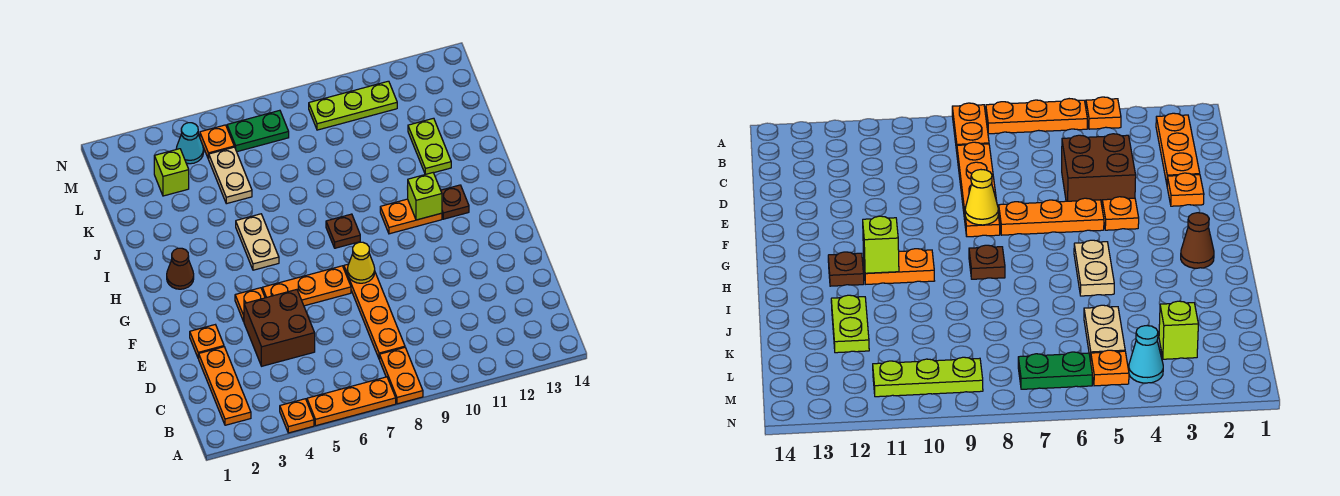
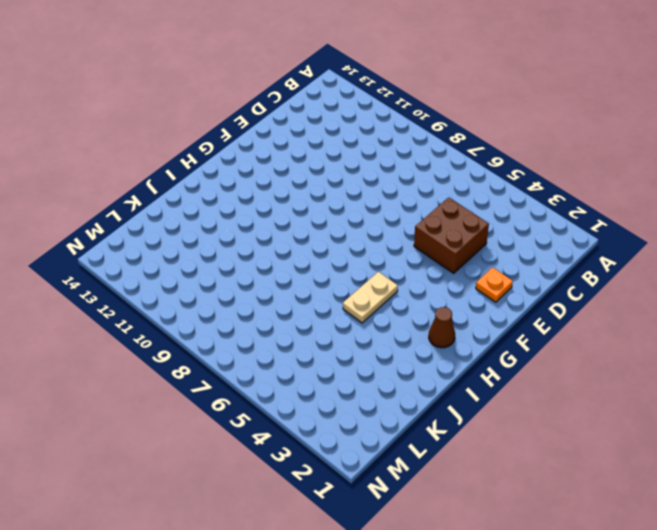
none -> orange 1x1 plate [280,399,314,433]
none -> orange 1x3 plate [307,377,396,426]
none -> orange 1x2 plate [380,348,423,404]

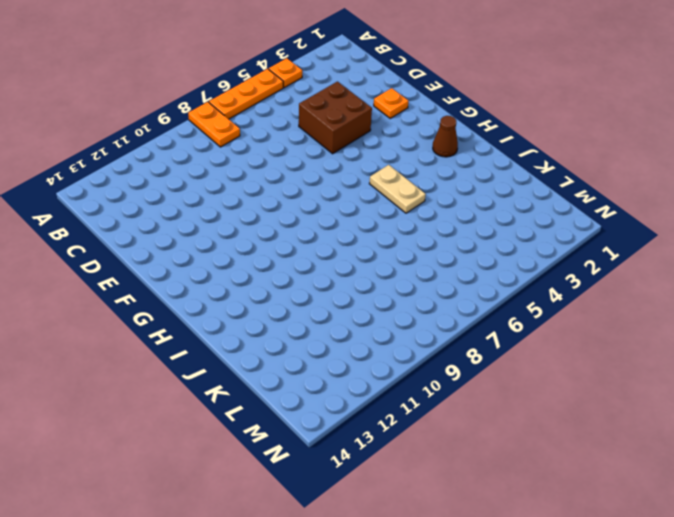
none -> orange 1x3 plate [198,347,251,425]
none -> orange 1x4 plate [344,264,405,359]
none -> orange 1x1 plate [235,288,265,321]

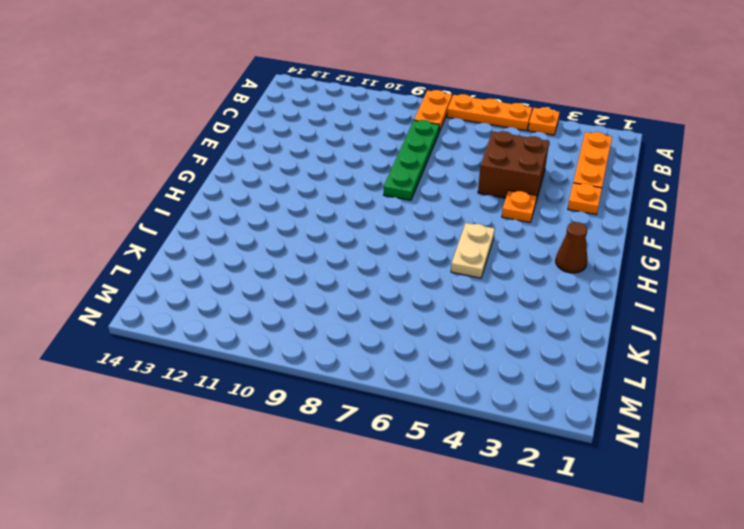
green 1x4 plate [384,120,439,200] -> orange 1x4 plate [344,264,405,359]
none -> orange 1x3 plate [262,266,351,306]
none -> brown 1x1 plate [326,214,360,248]
none -> orange 1x2 plate [380,199,442,234]

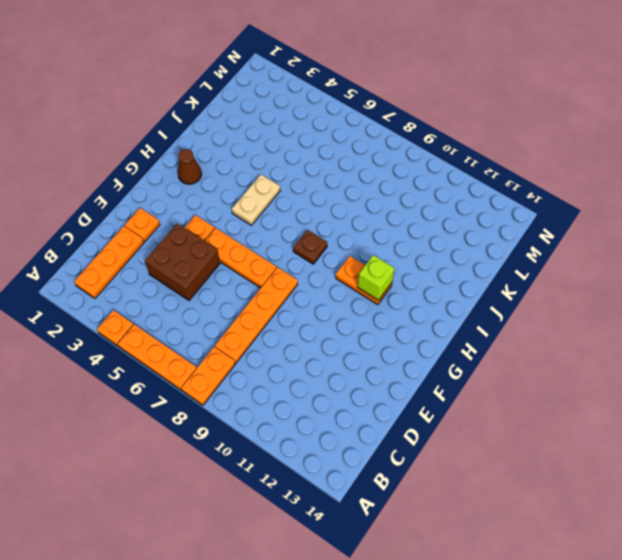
none -> brown 1x1 plate [441,185,469,219]
none -> lime 1x2 plate [408,118,451,174]
none -> tan 1x2 plate [209,147,252,204]

